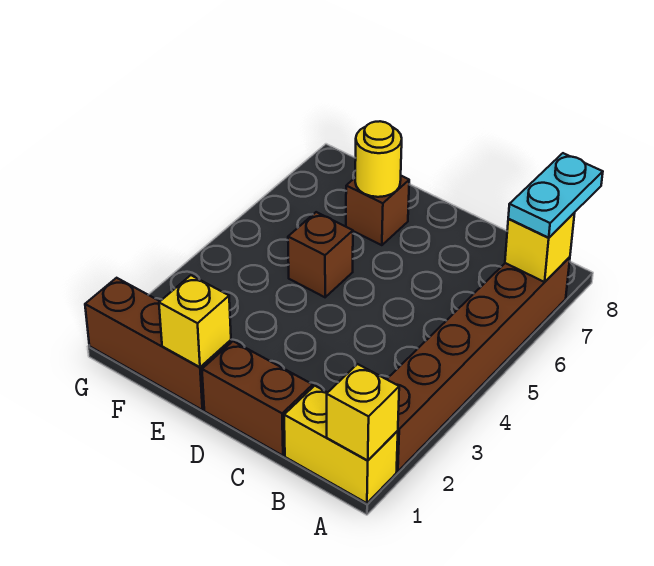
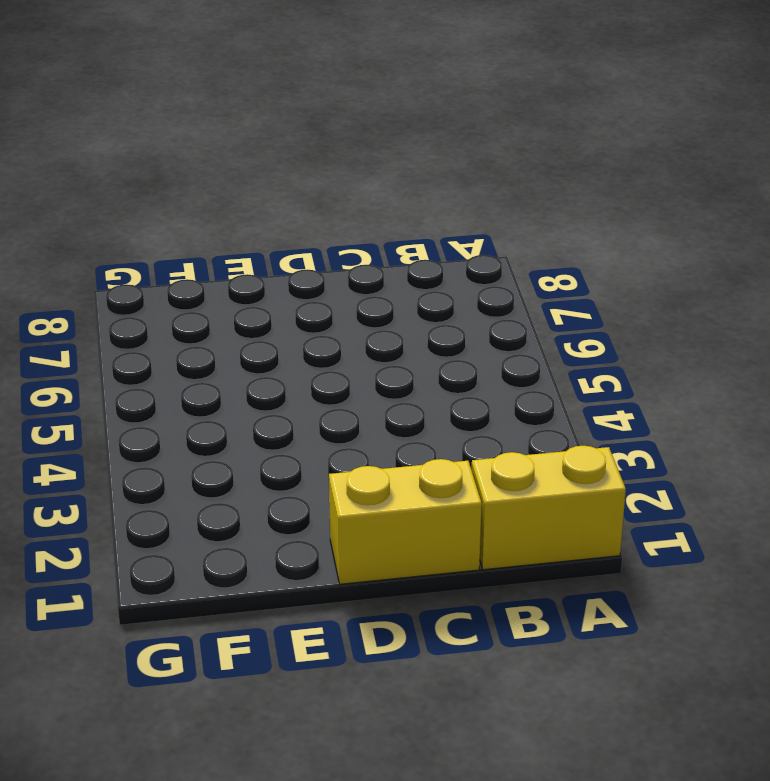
yellow 1x2 brick [329,459,482,584] -> brown 1x2 brick [202,341,313,456]
none -> brown 1x6 brick [387,257,570,471]
none -> brown 1x3 brick [85,278,231,410]

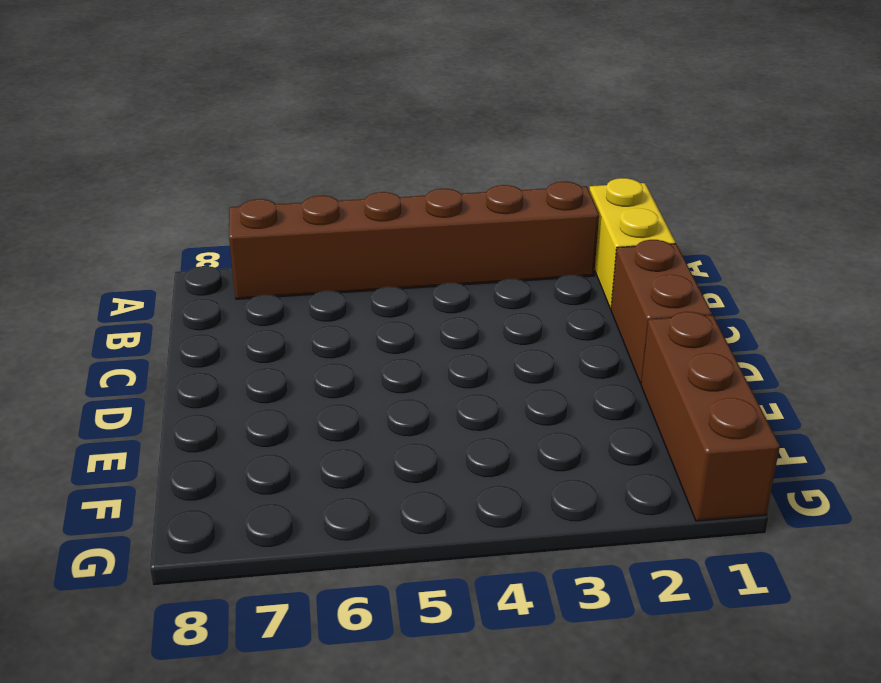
none -> brown 1x1 brick [288,212,353,297]
none -> brown 1x1 brick [346,176,409,245]

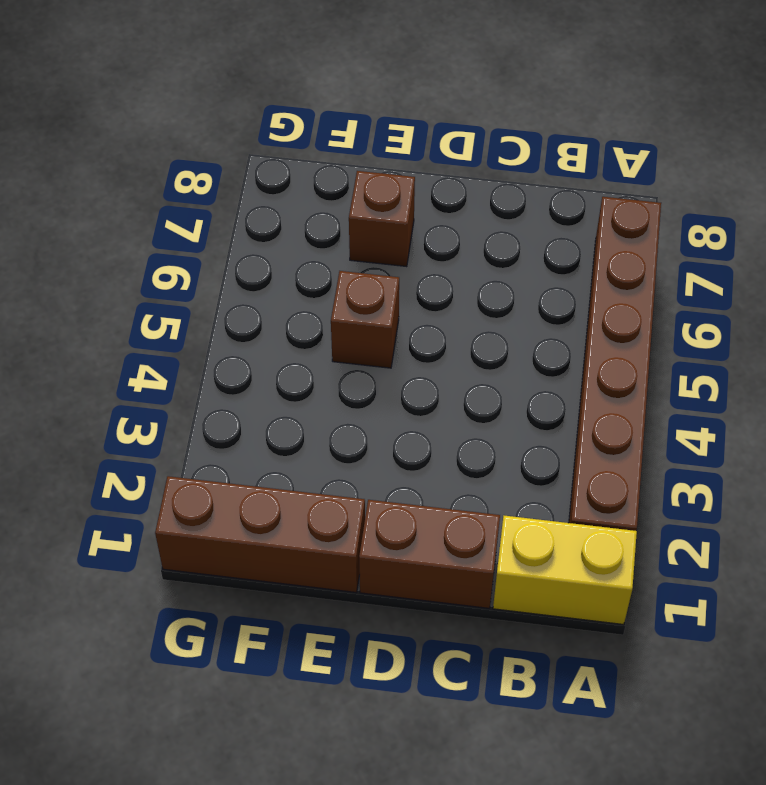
none -> yellow 1x1 brick [327,364,399,461]
none -> yellow 1x1 brick [505,213,575,282]

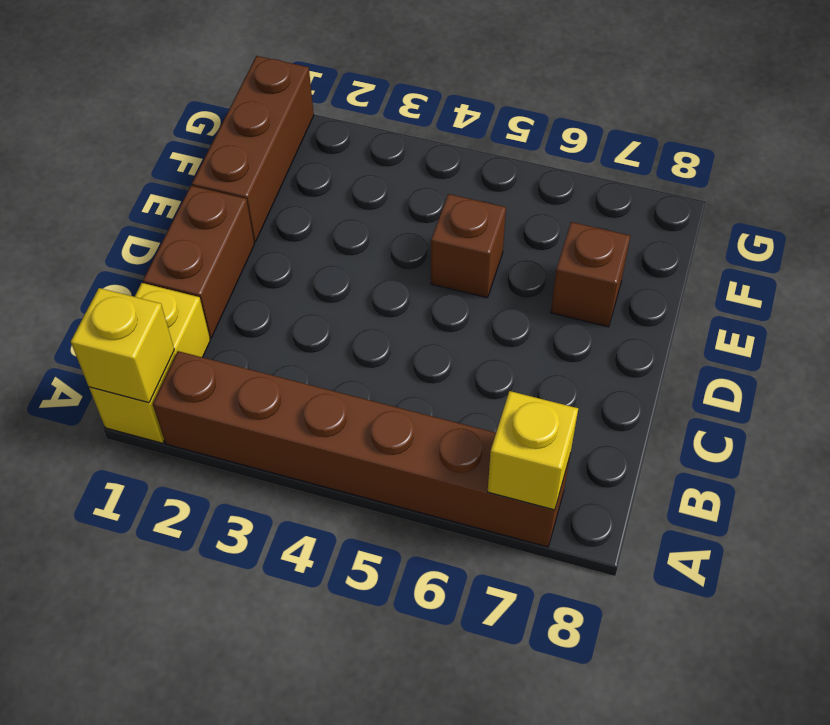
none -> yellow 1x1 brick [159,275,231,367]
none -> yellow 1x1 round brick [355,121,402,197]

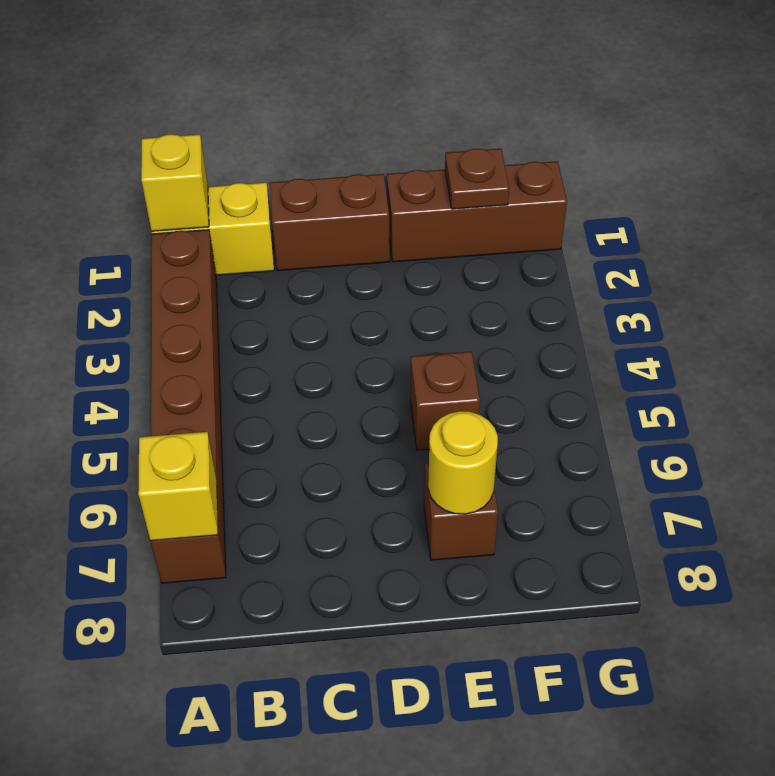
brown 1x1 plate [445,149,509,209] -> none
none -> yellow 1x1 brick [159,275,231,367]
none -> cyan 1x2 plate [508,153,603,238]

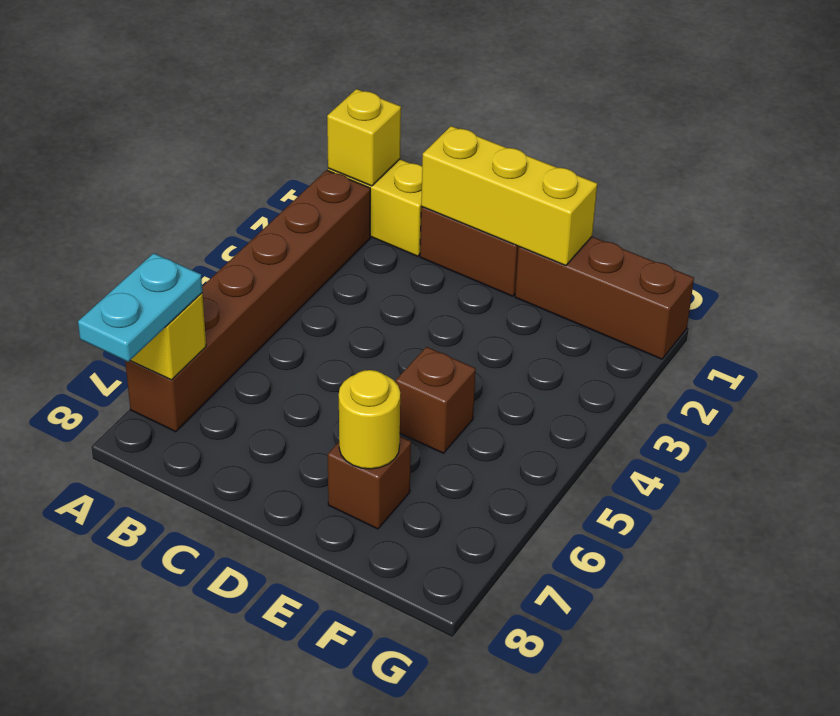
yellow 1x3 brick [421,126,597,266] -> yellow 1x1 brick [159,275,231,367]

